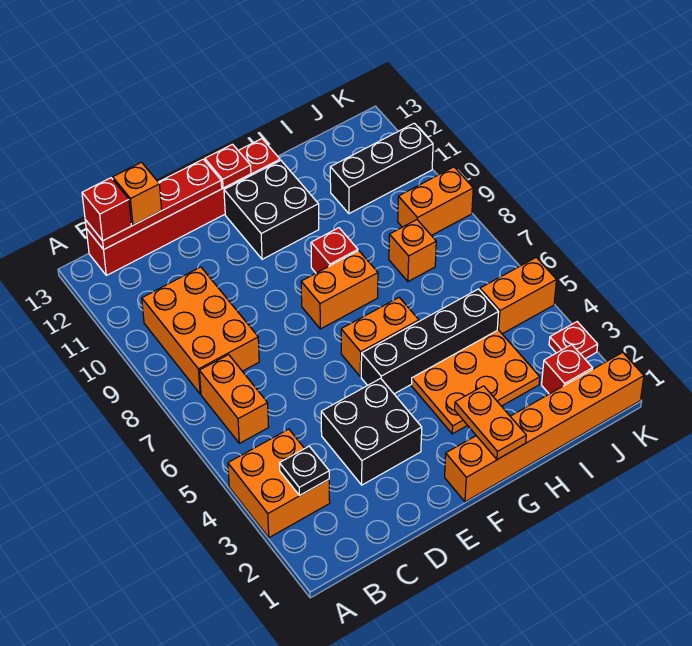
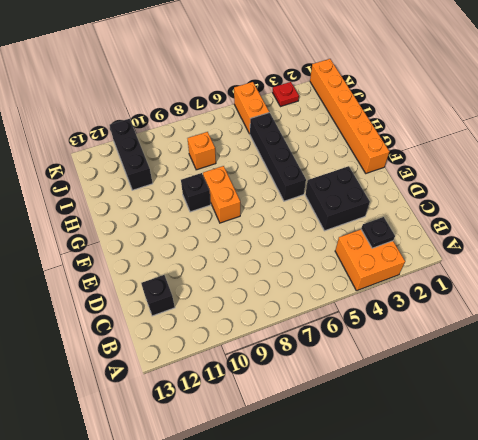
black 1x1 brick [141,275,175,316] -> none
black 1x1 brick [181,173,211,212] -> red 1x1 brick [311,228,358,273]
none -> orange 1x2 brick [199,355,269,443]
none -> orange 2x3 brick [142,267,259,394]
none -> red 1x6 brick [86,139,280,275]

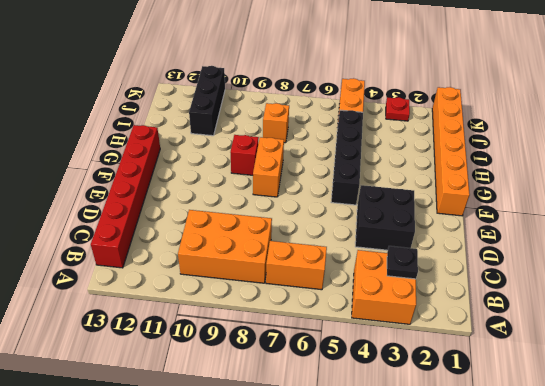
none -> orange 1x2 brick [341,298,419,377]
none -> black 2x2 brick [224,160,319,259]
none -> orange 2x3 plate [412,330,540,434]

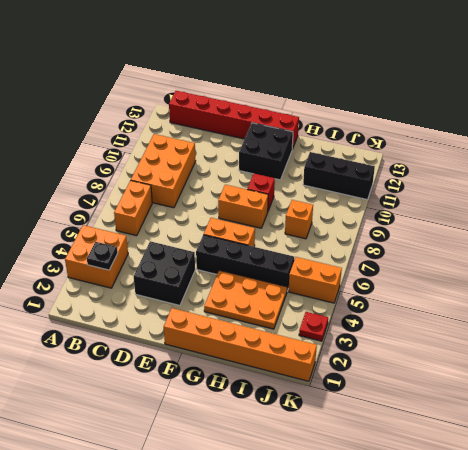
none -> red 1x1 brick [542,345,593,394]
none -> orange 1x2 brick [398,167,473,236]
none -> red 1x4 plate [85,159,222,250]

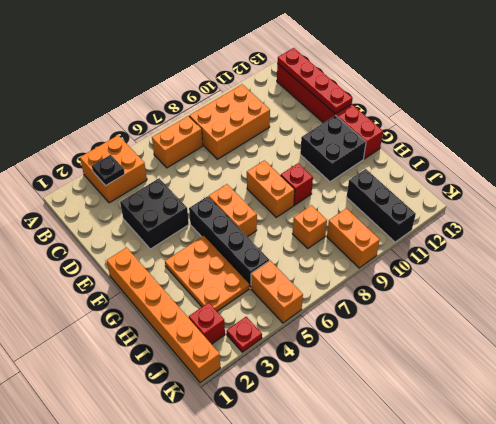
none -> red 1x1 plate [205,144,251,188]
none -> orange 1x2 plate [455,386,526,460]
none -> red 1x1 brick [82,178,131,241]

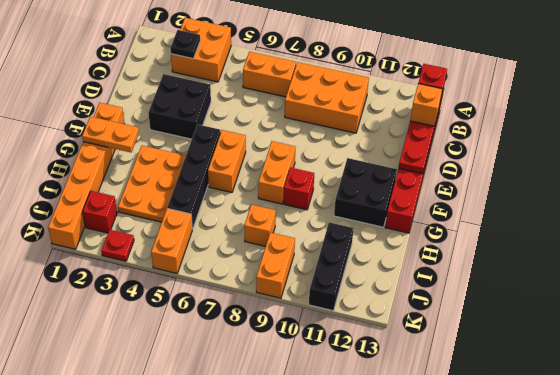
none -> red 1x1 plate [205,144,251,188]

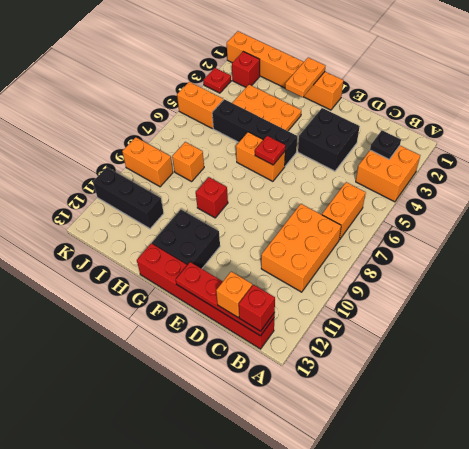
red 1x1 plate [255,136,285,165] -> red 1x1 plate moved to [205,144,251,188]
none -> orange 1x2 brick [301,251,378,329]

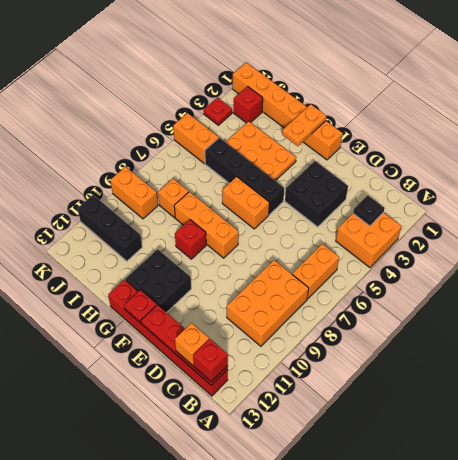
orange 1x3 brick [174,192,239,258] -> orange 1x2 brick [301,251,378,329]

